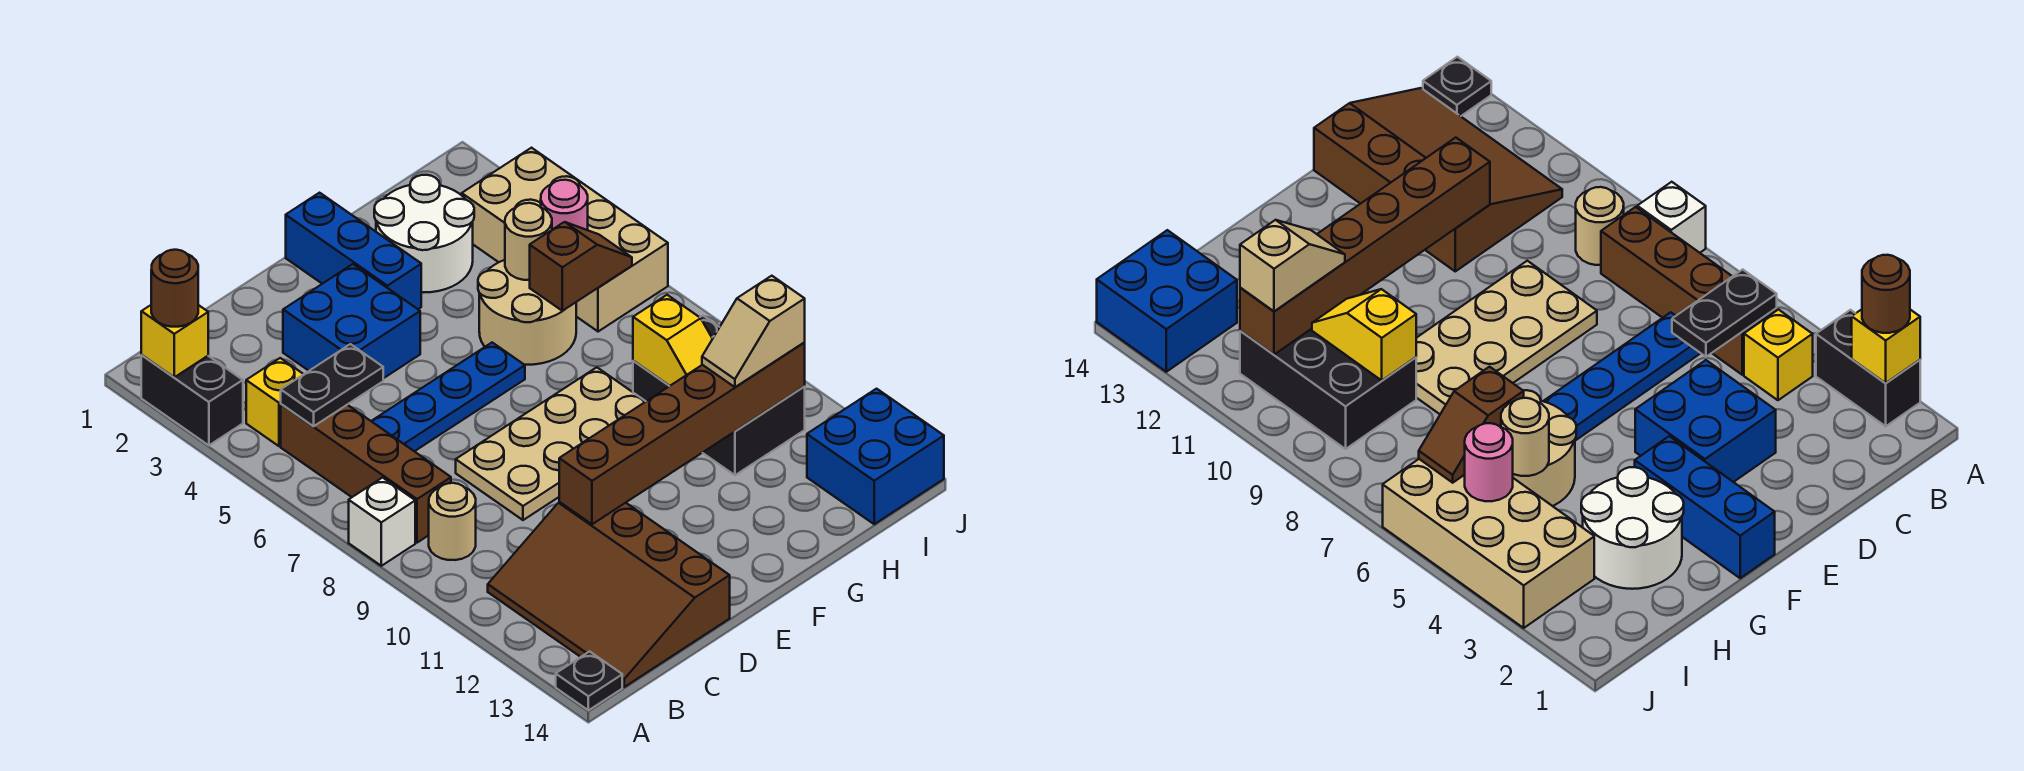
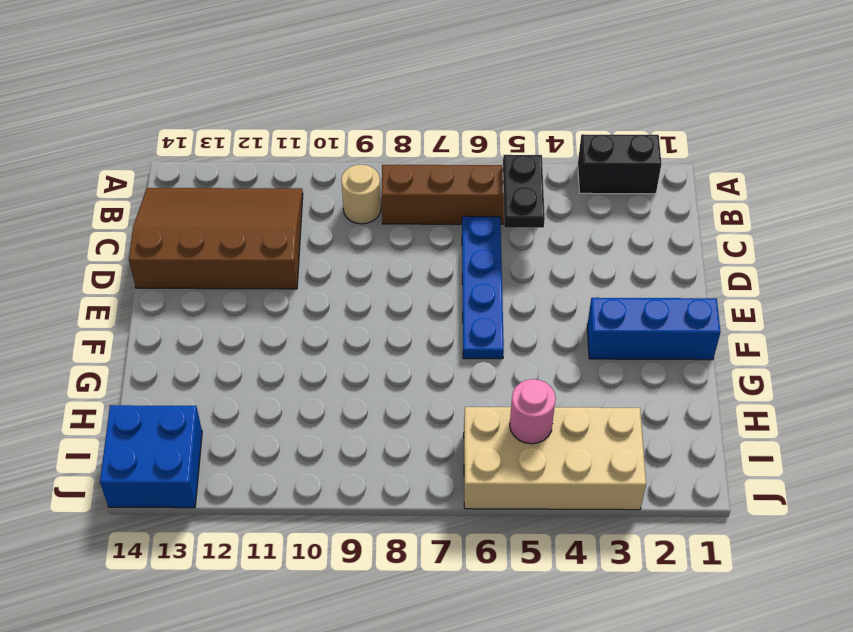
none -> white 1x1 brick [349,478,415,566]
none -> black 1x1 plate [556,651,622,710]
none -> yellow 1x1 brick [246,358,304,446]

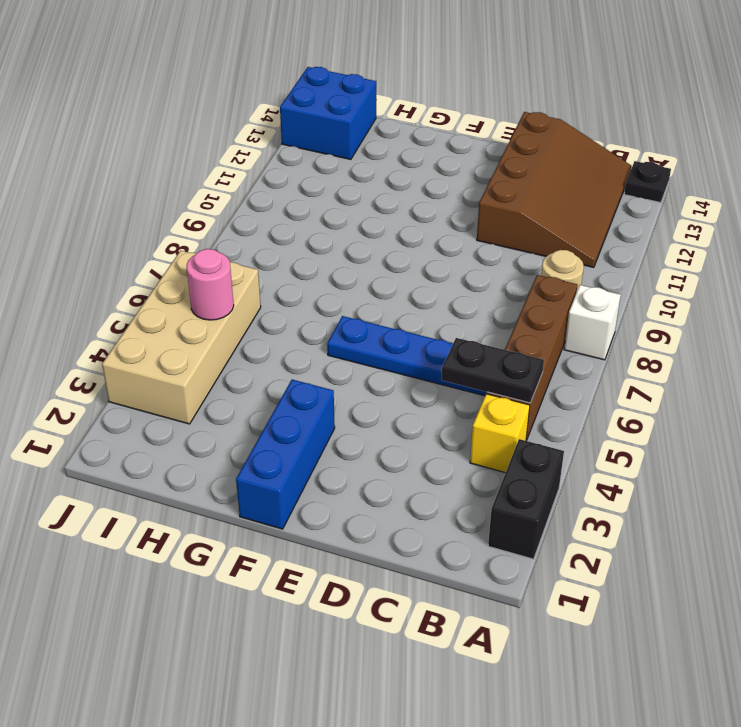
none -> blue 2x2 brick [283,264,420,378]
none -> tan 2x4 plate [456,367,646,520]
none -> white 2x2 round brick [374,175,474,292]

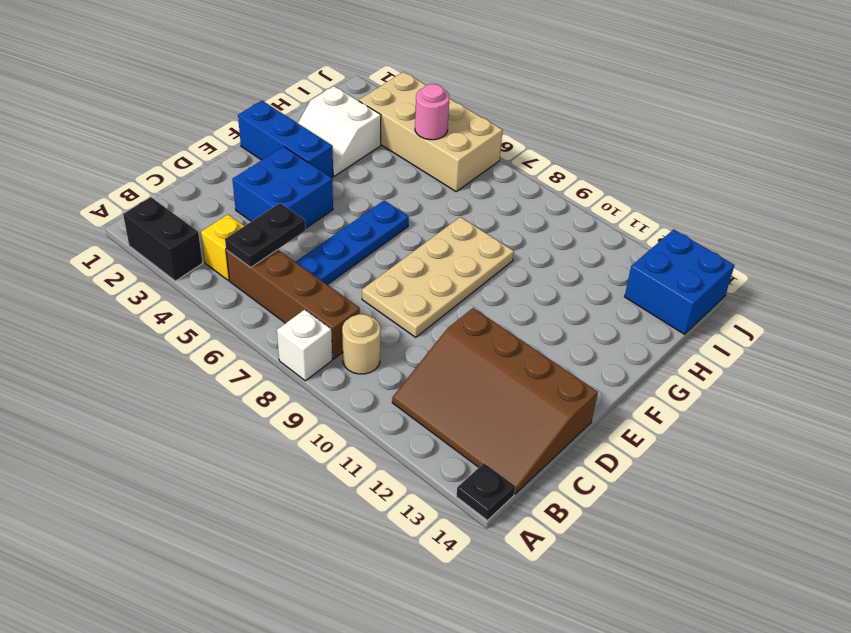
white 2x2 slope [298,86,381,176] -> white 2x2 round brick [374,175,474,292]
none -> tan 2x2 round brick [478,260,576,365]
none -> black 2x3 brick [633,316,805,475]
none -> yellow 1x1 brick [141,305,208,377]

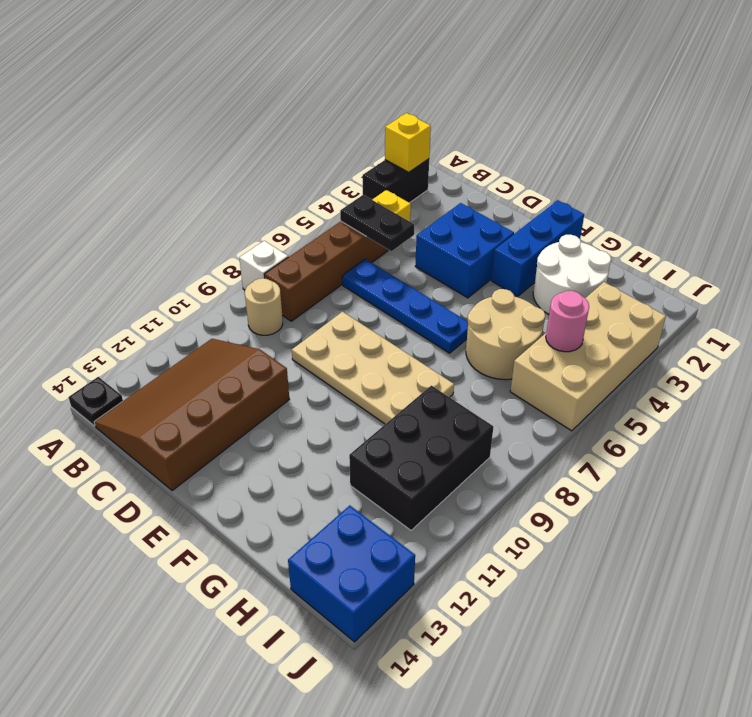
none -> brown 1x6 brick [559,343,805,524]
none -> tan 1x1 round brick [505,203,552,280]
none -> brown 1x2 slope [530,222,632,311]

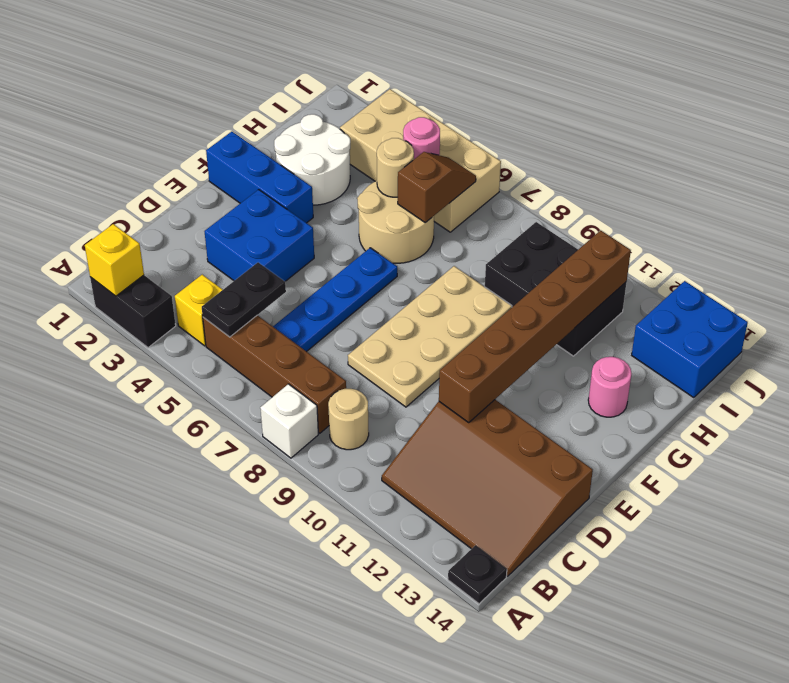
pink 1x1 round brick [588,357,631,417] -> none
none -> yellow 1x2 slope [633,295,712,386]
none -> brown 1x1 round brick [151,250,198,327]
none -> tan 1x2 slope [702,276,805,387]

